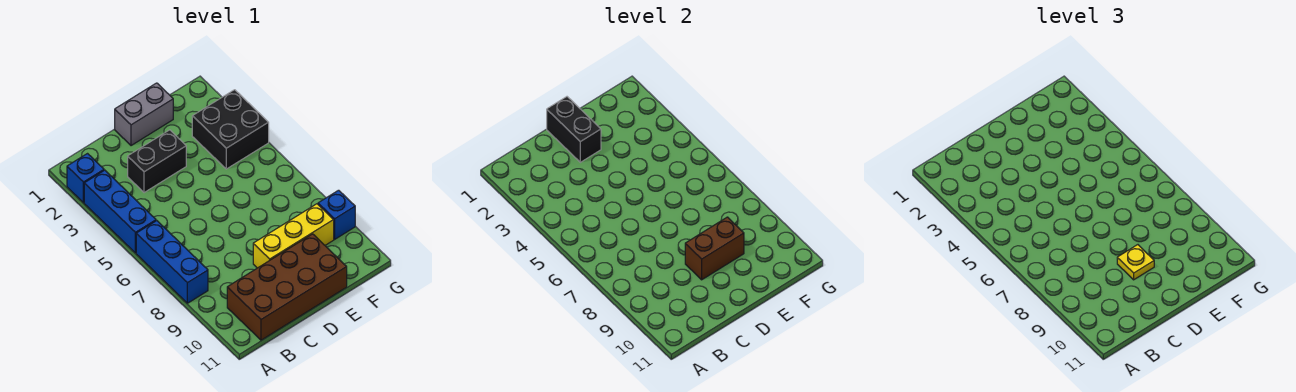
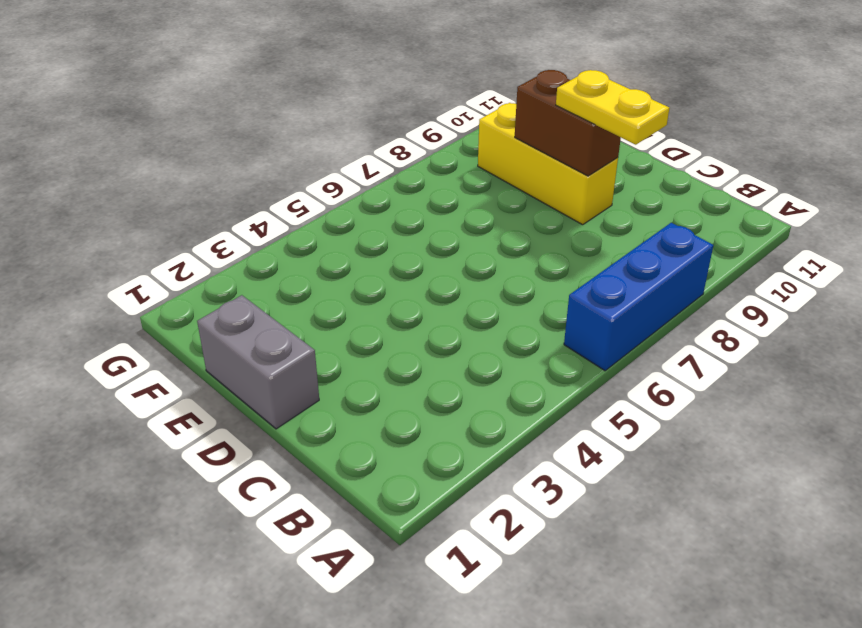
yellow 1x2 plate [556,70,669,145] -> yellow 1x1 plate [1117,245,1154,280]
none -> blue 1x1 brick [67,154,104,203]
none -> blue 1x3 brick [84,170,156,253]
none -> brown 2x4 brick [227,234,347,340]

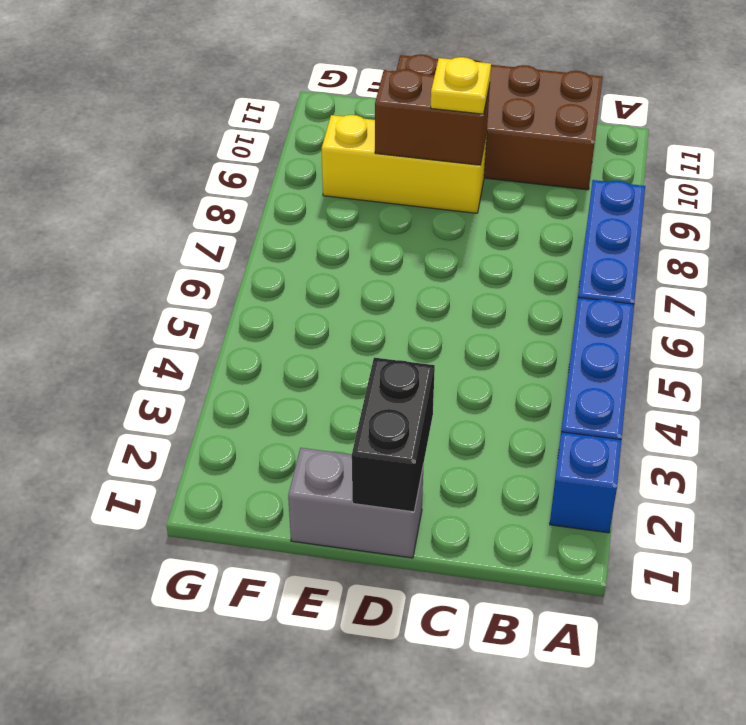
none -> black 1x2 brick [128,130,186,193]
none -> black 2x2 brick [192,90,269,169]
none -> blue 1x1 brick [318,190,355,239]

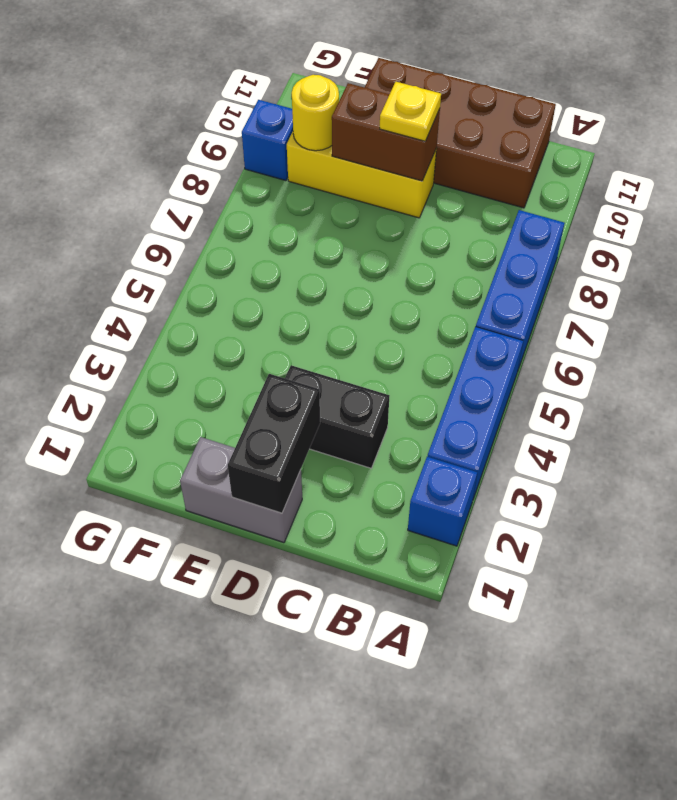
yellow 1x1 round brick [292,75,339,151] -> none
none -> black 2x2 brick [192,90,269,169]

